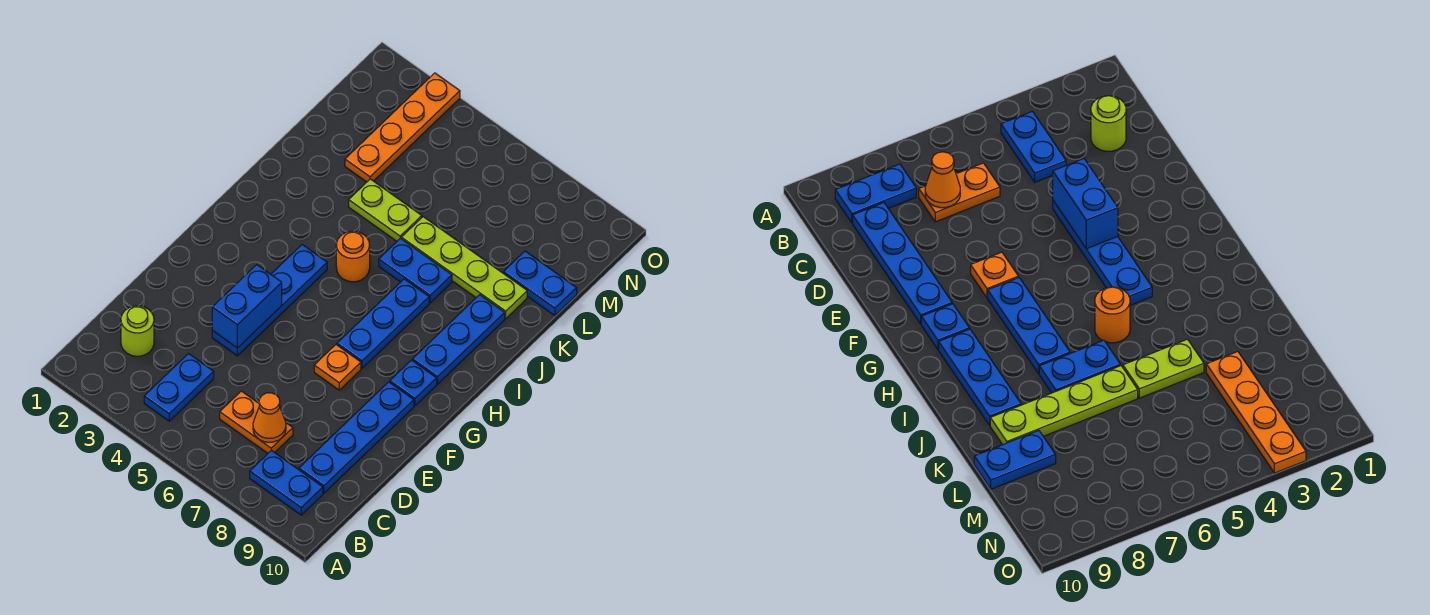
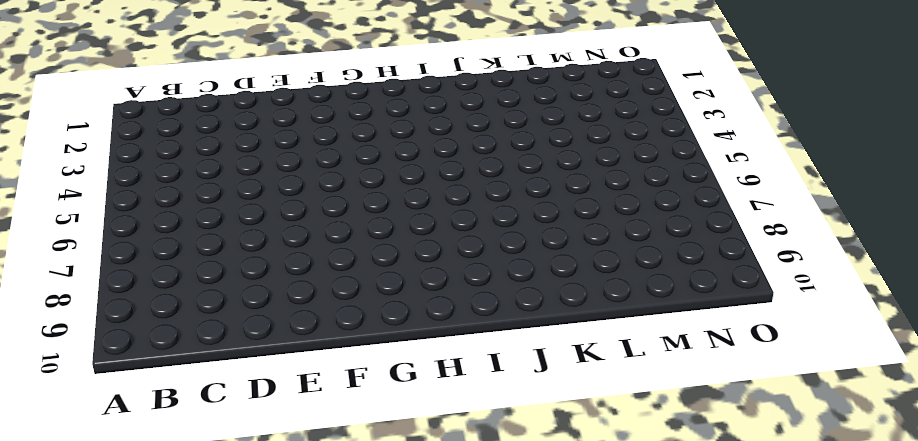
none -> blue 1x2 plate [144,354,214,421]
none -> blue 1x2 plate [250,450,323,515]
none -> lime 1x1 round brick [121,306,154,356]

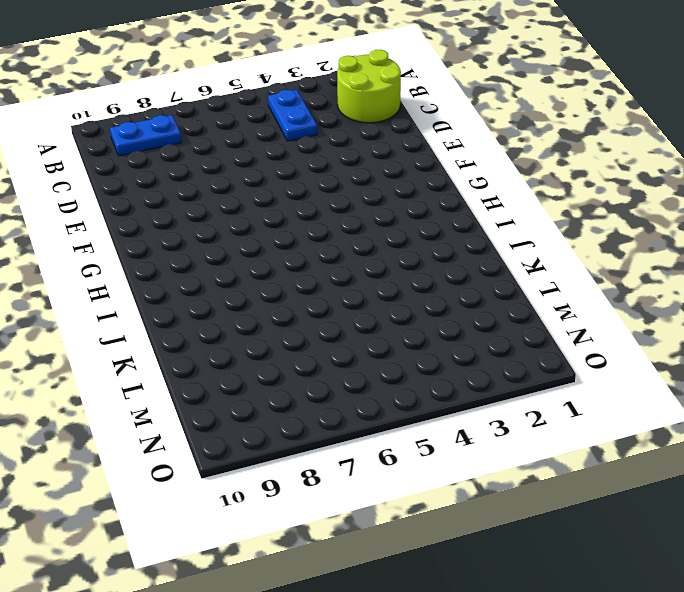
lime 2x2 round brick [337,50,401,123] -> lime 1x1 round brick [121,306,154,356]
none -> orange 1x2 plate [220,391,293,453]
none -> blue 1x4 plate [299,382,414,493]
none -> blue 1x4 plate [212,245,327,356]

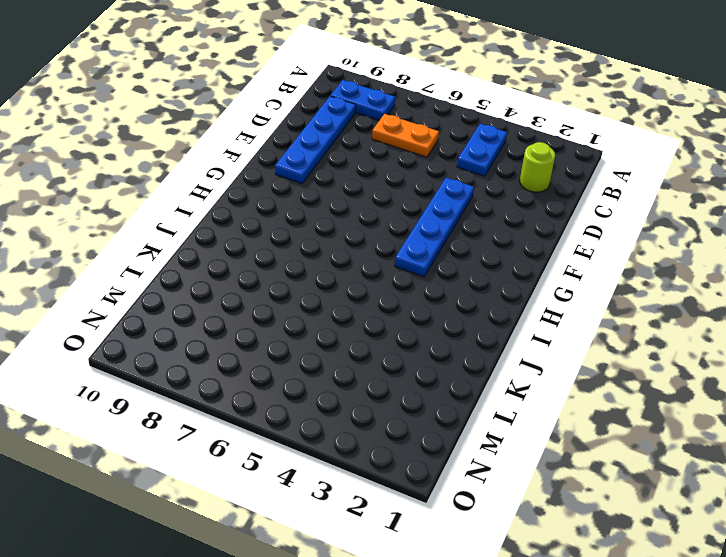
none -> orange 1x1 plate [314,345,361,390]
none -> blue 1x3 plate [337,279,429,368]
none -> blue 1x1 plate [390,360,437,406]

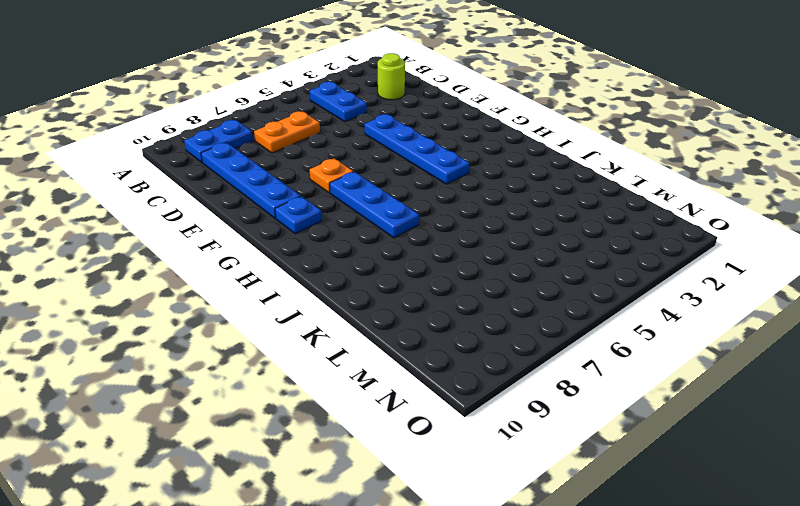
none -> blue 1x3 plate [413,295,505,384]
none -> orange 1x1 round brick [336,231,370,282]
none -> blue 1x2 plate [379,238,452,303]

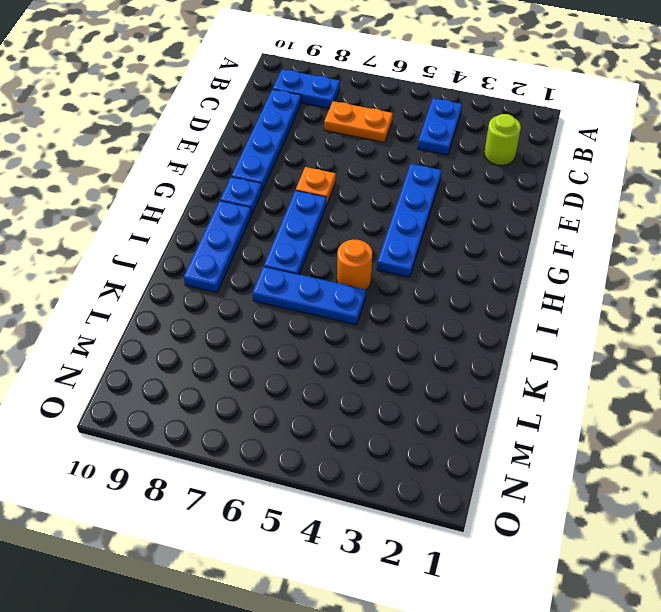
blue 1x3 plate [252,267,366,325] -> blue 1x2 plate [379,238,452,303]
none -> lime 1x2 plate [349,179,422,241]
none -> lime 1x4 plate [401,217,527,319]
none -> orange 1x4 plate [345,73,460,182]

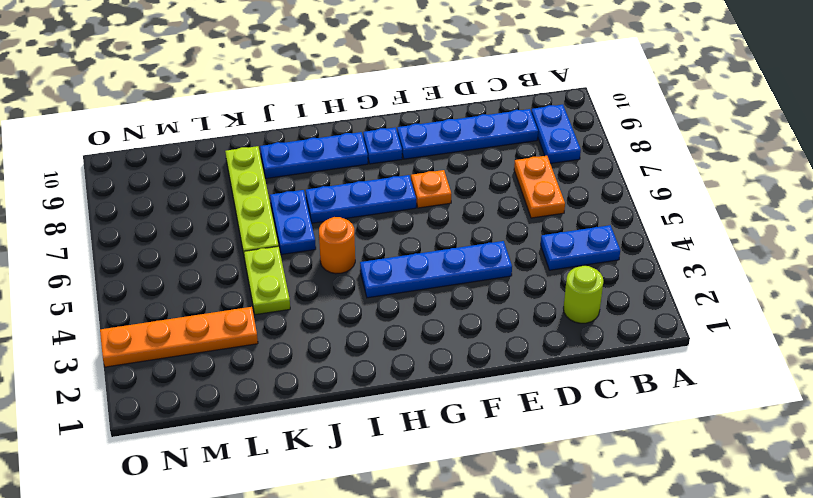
none -> blue 1x2 plate [503,251,577,316]
none -> orange 1x1 cone [253,393,286,442]
none -> blue 1x2 brick [212,265,282,348]

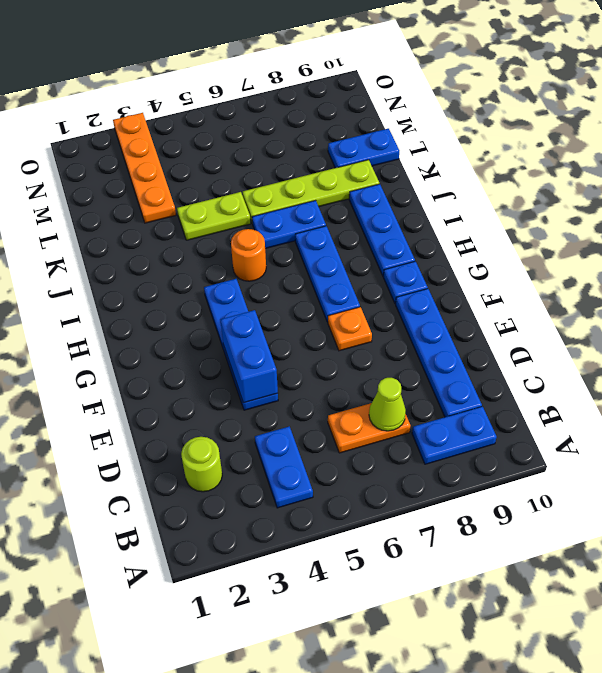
lime 1x1 cone [369,378,406,431] -> orange 1x1 cone [253,393,286,442]

